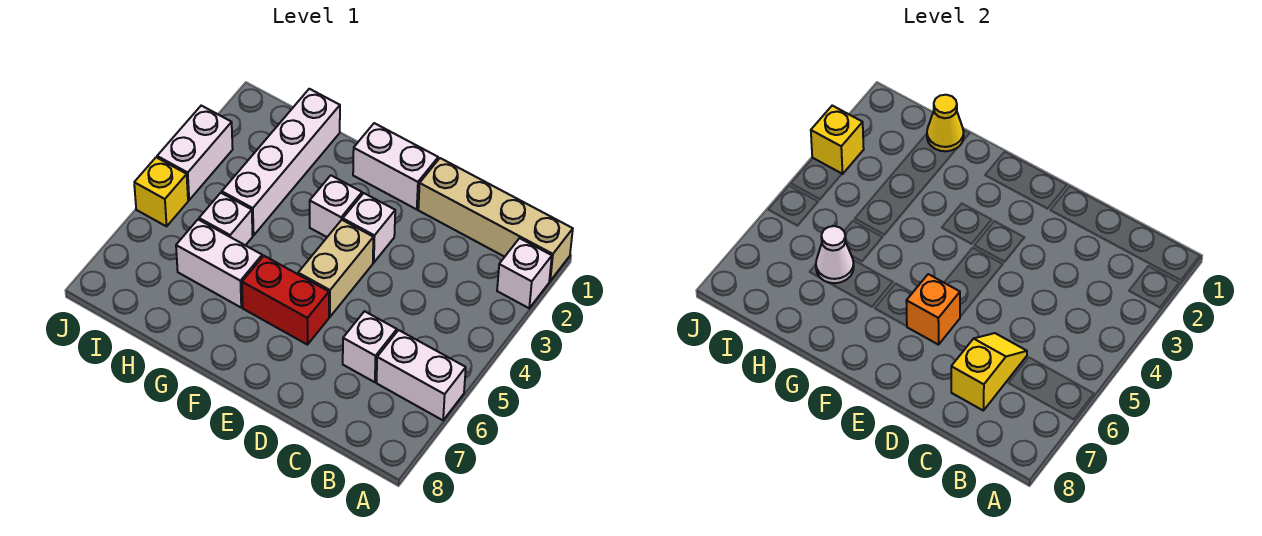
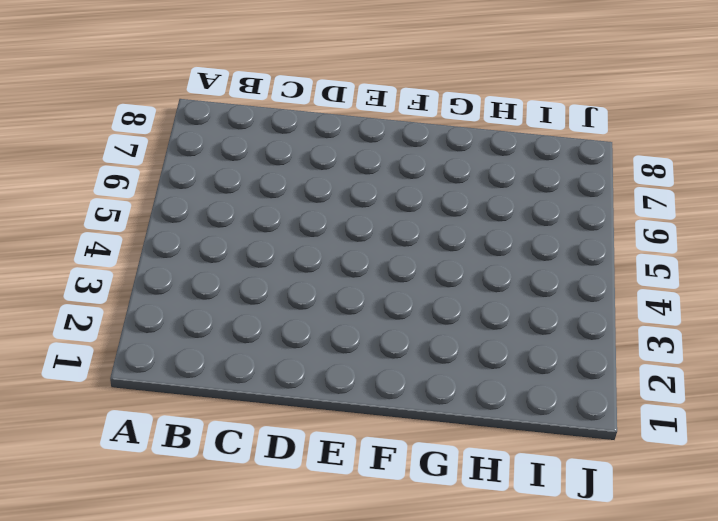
none -> tan 1x4 brick [418,158,573,281]
none -> white 1x1 brick [497,238,552,308]
none -> white 1x2 brick [376,330,466,420]

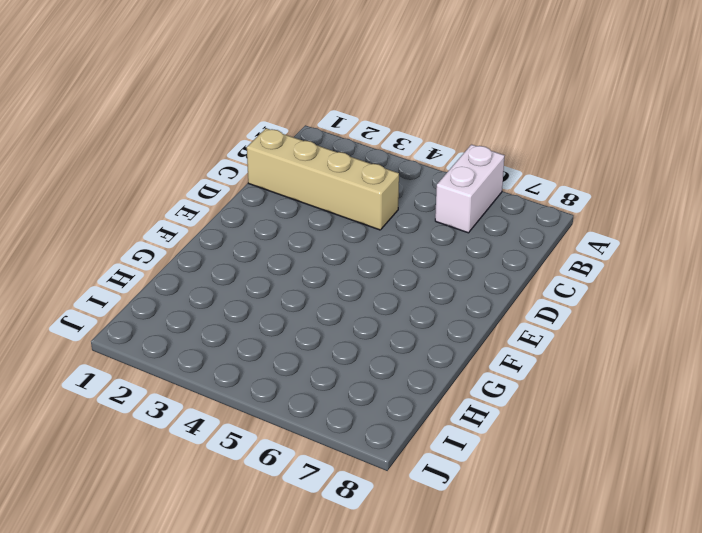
tan 1x4 brick [247,128,399,230] -> tan 1x4 brick turned to [418,158,573,281]
none -> white 1x1 brick [497,238,552,308]
none -> white 1x1 brick [343,311,397,382]
none -> white 1x2 brick [353,123,438,209]

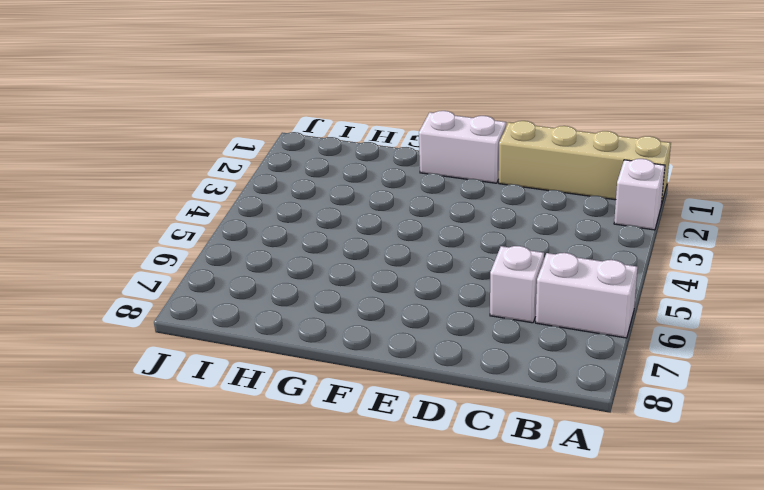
none -> white 1x1 brick [343,193,395,263]
none -> tan 1x2 brick [298,220,373,317]
none -> red 1x2 brick [242,256,329,345]

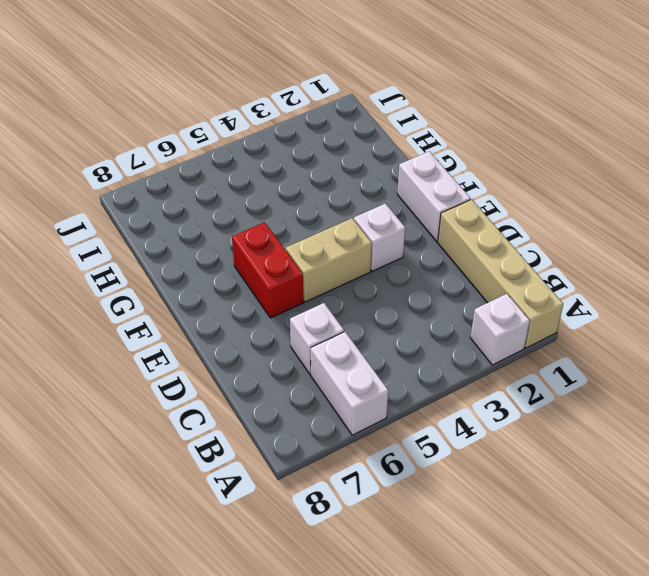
none -> white 1x1 brick [310,175,362,237]
none -> white 1x2 brick [176,220,262,307]
none -> white 1x4 brick [222,89,340,236]

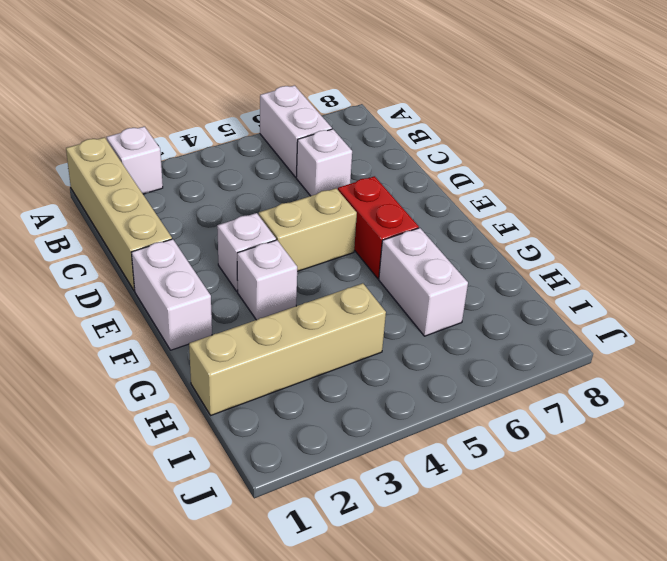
tan 1x4 brick [189,283,386,415] -> white 1x4 brick [222,89,340,236]
none -> white 1x1 brick [199,193,253,245]
none -> white 1x2 brick [157,106,233,200]
none -> yellow 1x1 brick [134,157,188,226]

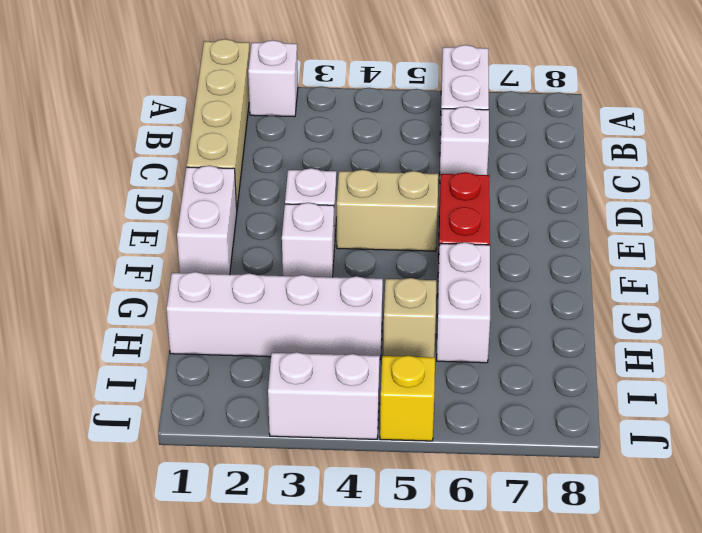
tan 1x1 brick [383,278,436,357] -> white 1x1 brick [199,193,253,245]
none -> yellow 1x2 slope [951,333,1027,410]
none -> orange 1x1 brick [906,274,960,345]
none -> yellow 1x1 cone [927,95,964,151]

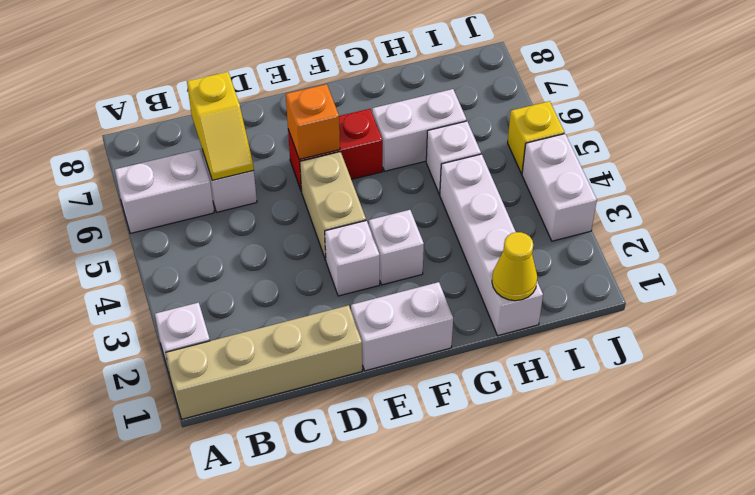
none -> white 1x1 cone [816,226,854,283]
none -> yellow 1x1 brick [811,106,864,174]

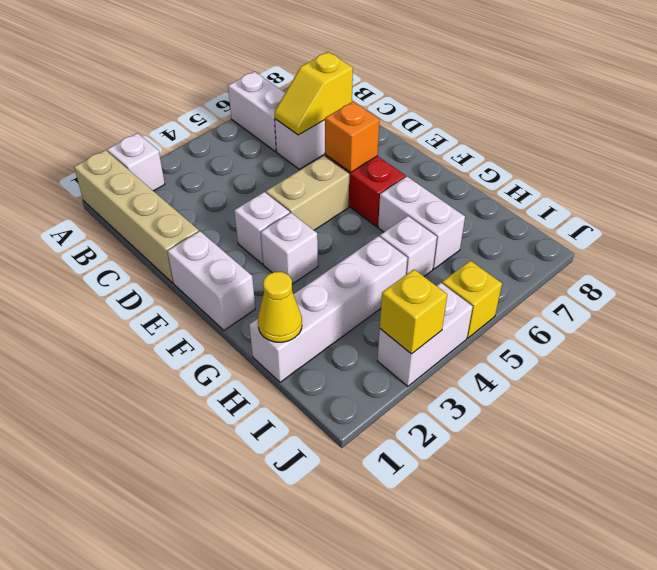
none -> white 1x1 cone [816,226,854,283]

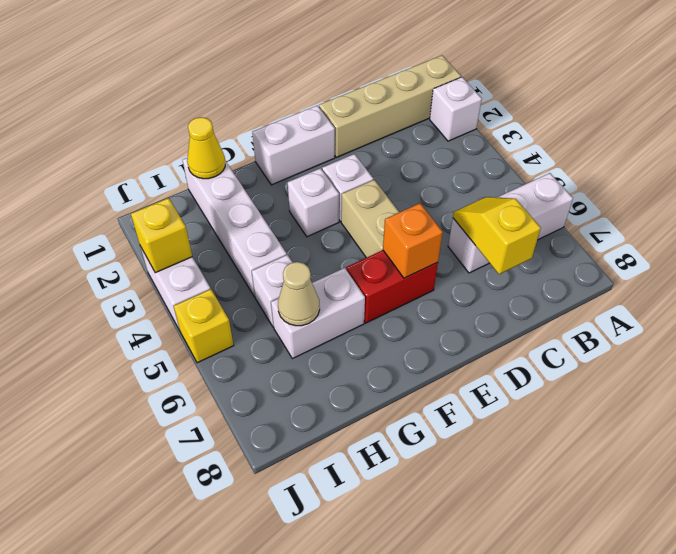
tan 1x1 cone [278,262,320,326] -> white 1x1 cone [816,226,854,283]

